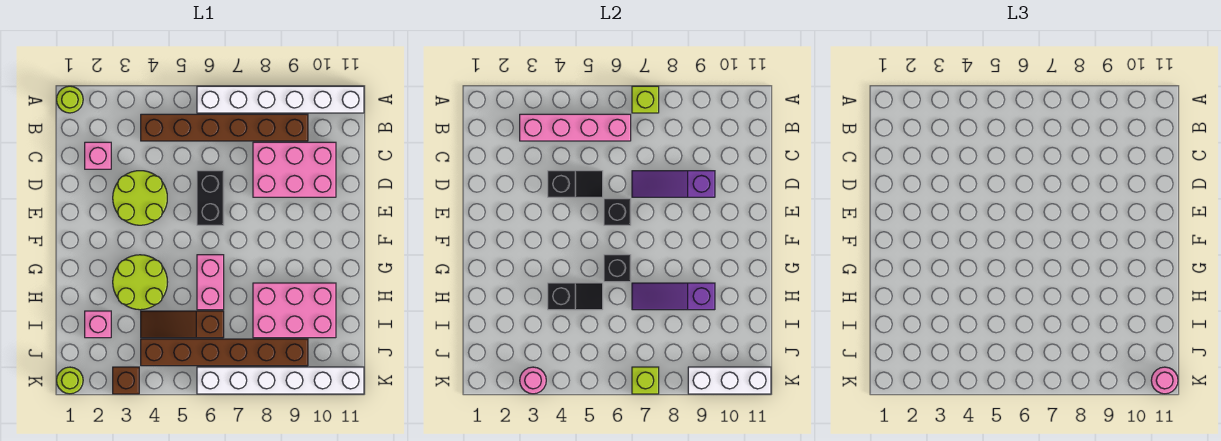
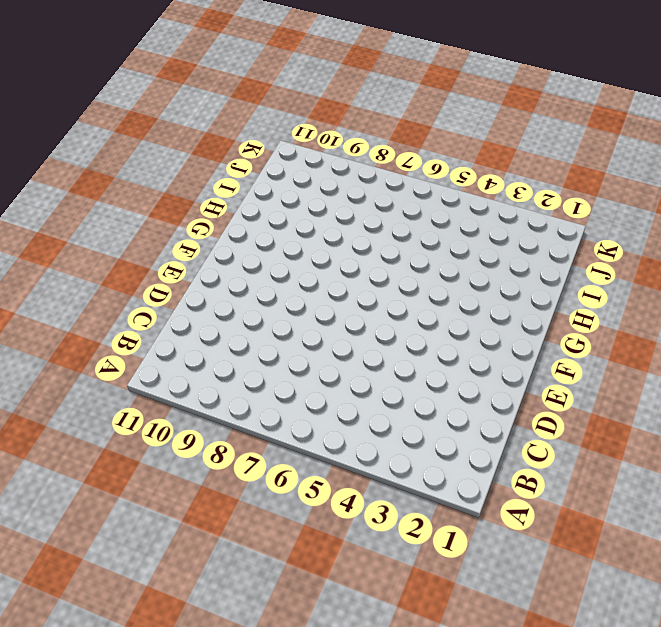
none -> lime 1x1 round brick [57,86,83,113]
none -> white 1x6 brick [197,86,364,113]
none -> brown 1x6 brick [141,114,308,141]

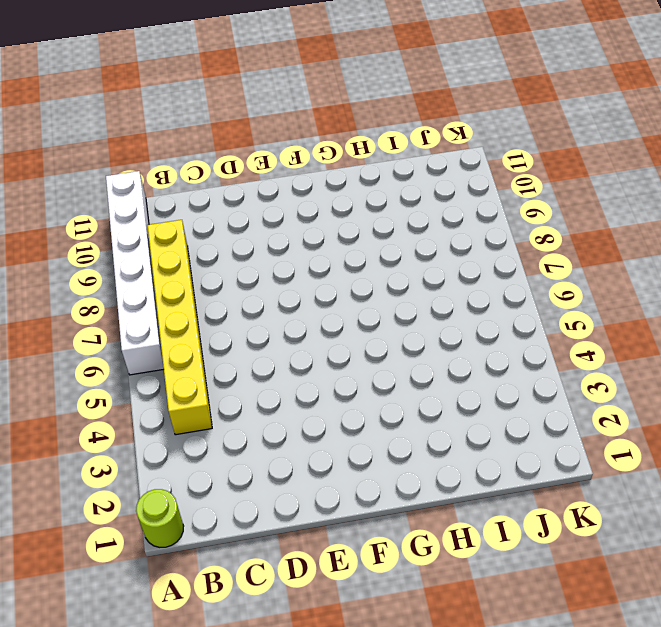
yellow 1x6 brick [147,220,212,435] -> brown 1x6 brick [141,114,308,141]
none -> pink 1x1 brick [85,142,111,169]
none -> pink 2x3 brick [253,142,336,197]
none -> lime 2x2 round brick [113,171,167,225]

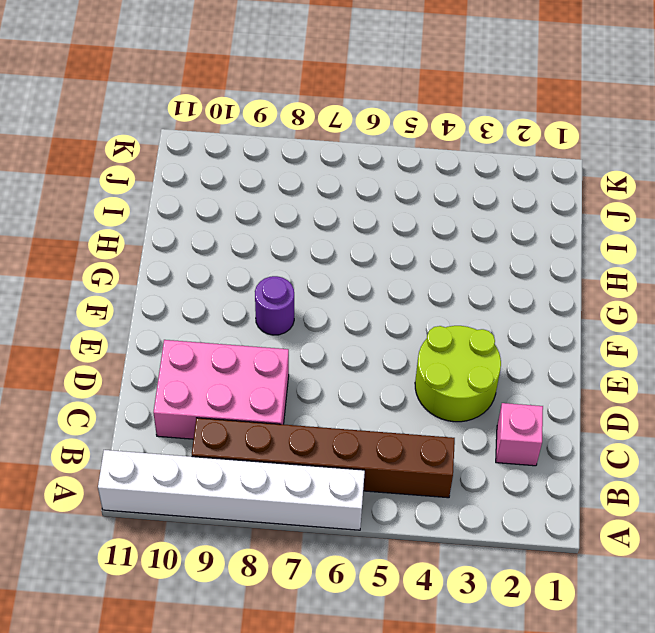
purple 1x1 round brick [255,276,294,335] -> none
none -> lime 1x1 round brick [57,86,83,113]
none -> black 1x2 brick [197,171,224,225]
none -> lime 2x2 round brick [113,255,167,310]

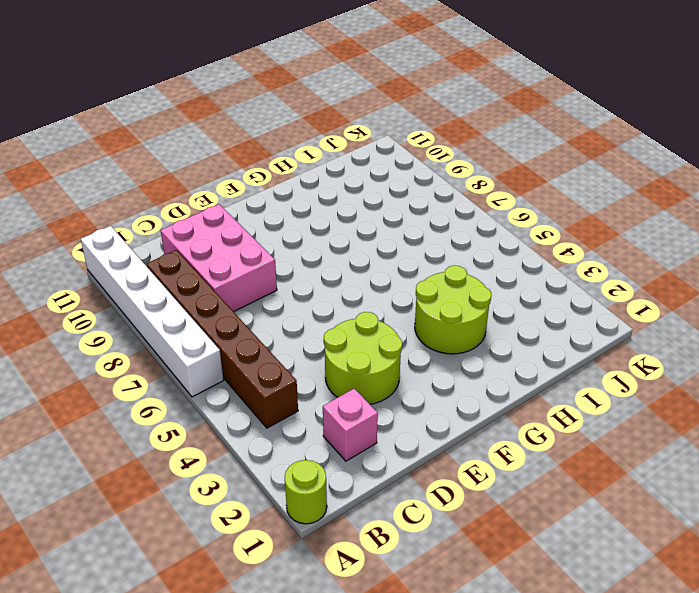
none -> black 1x2 brick [197,171,224,225]
none -> pink 1x2 brick [197,255,224,310]
none -> pink 2x3 brick [253,283,336,338]

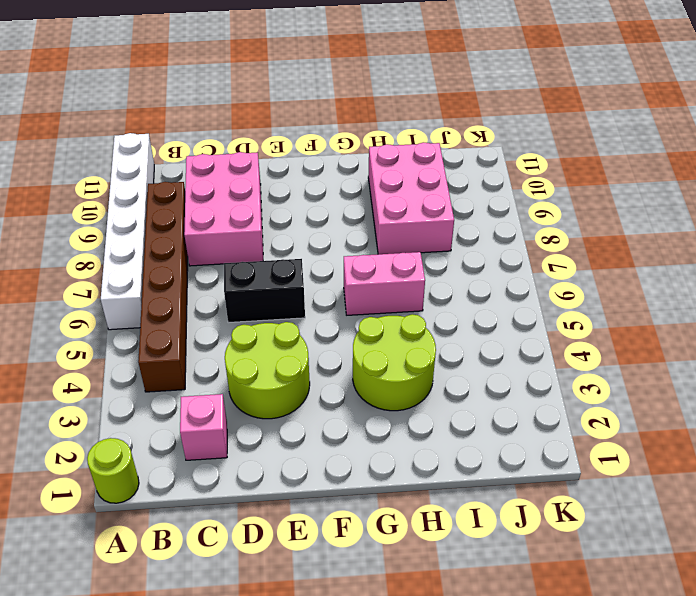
none -> pink 1x1 brick [85,311,111,338]
none -> brown 1x3 slope [141,311,224,338]
none -> brown 1x6 brick [141,339,308,366]

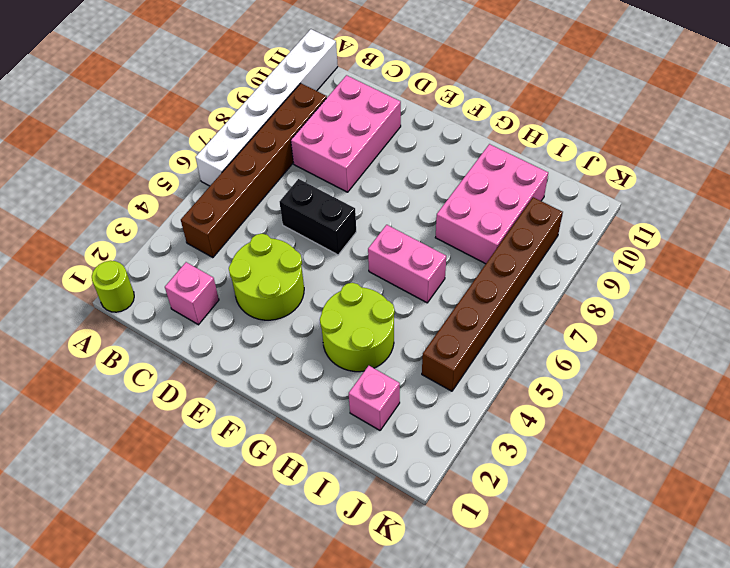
none -> brown 1x3 slope [141,311,224,338]
none -> lime 1x1 round brick [57,367,83,394]
none -> brown 1x1 brick [113,367,139,394]

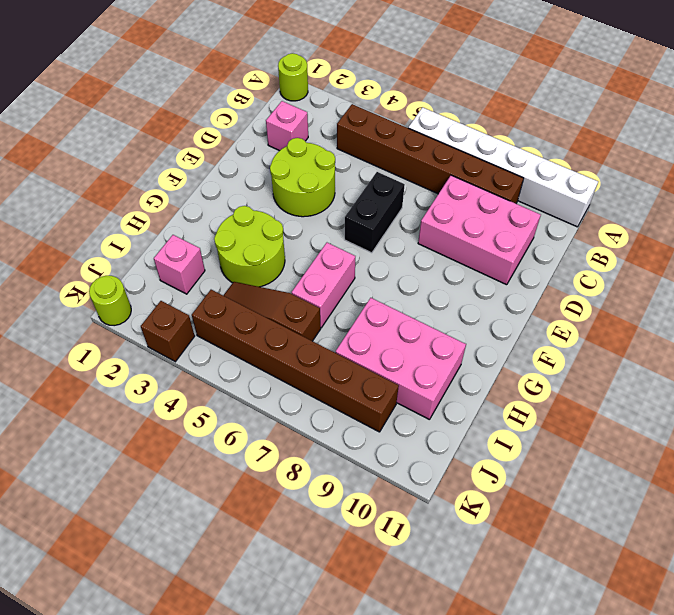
none -> white 1x6 brick [197,367,364,394]
none -> lime 1x1 brick [632,86,659,113]
none -> pink 1x4 brick [520,114,631,141]

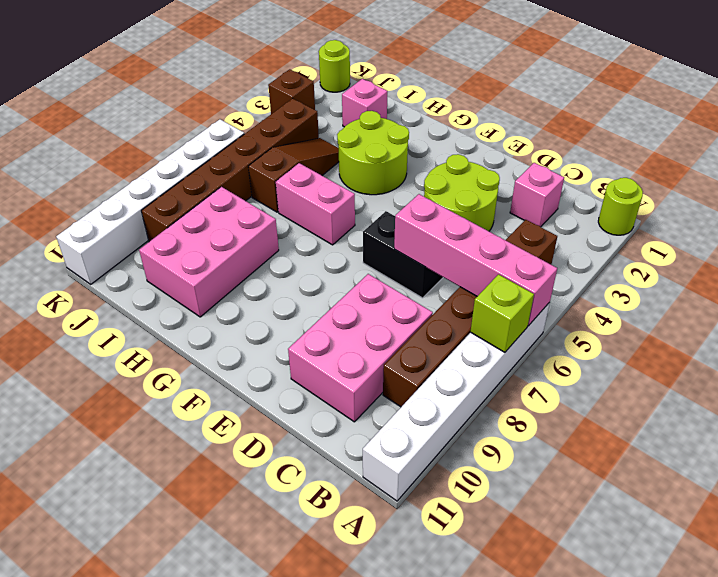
pink 1x4 brick [394,194,557,326] -> pink 1x4 brick turned to [520,114,631,141]
none -> black 1x2 slope [548,171,603,197]
none -> purple 1x3 slope [632,171,715,197]
none -> black 1x1 brick [604,199,631,225]

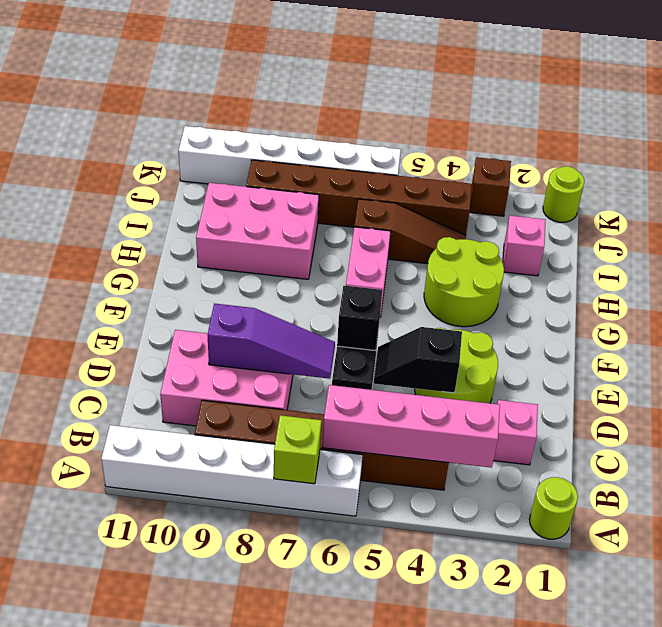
none -> black 1x1 brick [604,255,631,282]
none -> black 1x2 slope [548,283,603,310]
none -> purple 1x3 slope [632,283,715,310]

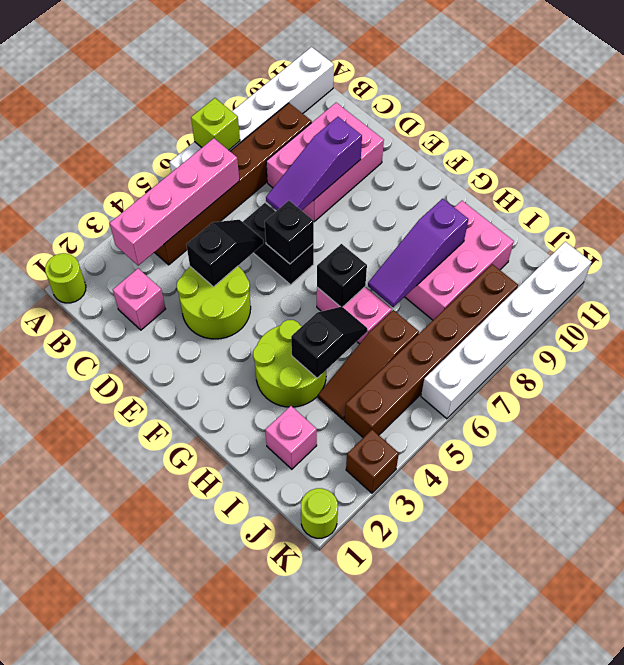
none -> pink 1x1 round brick [520,367,546,394]
none -> lime 1x1 brick [632,367,659,394]
none -> white 1x3 brick [688,367,771,394]

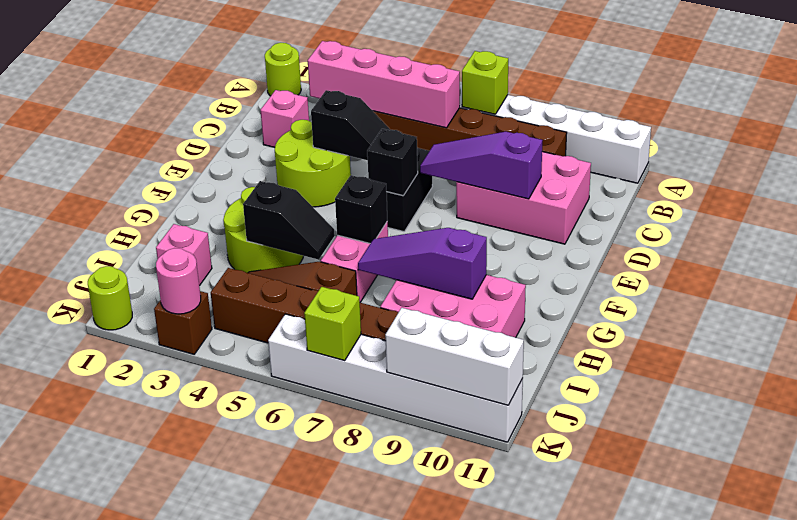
none -> pink 1x1 round brick [1151,367,1178,394]

